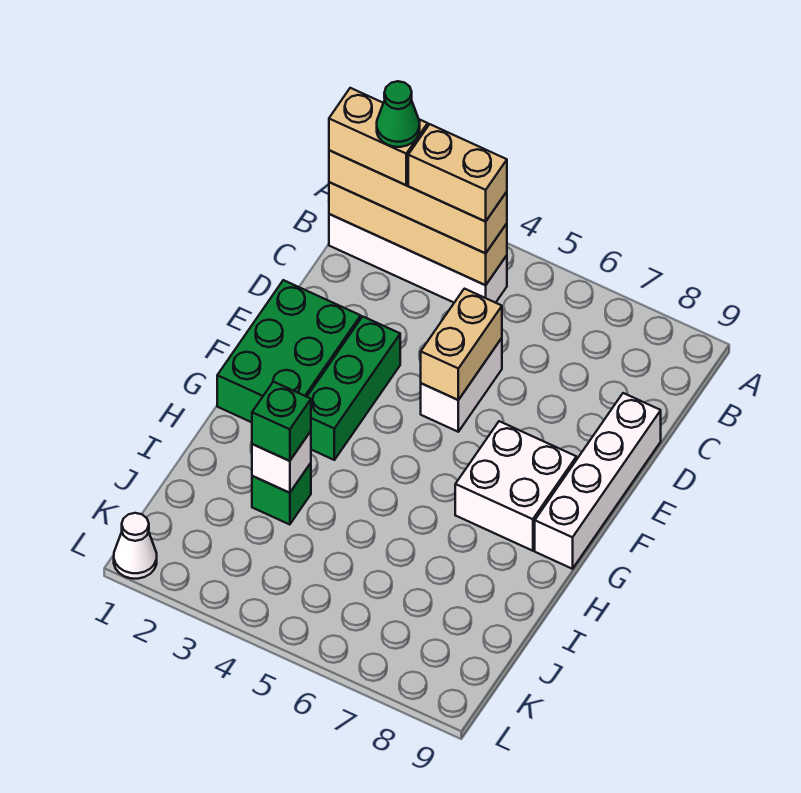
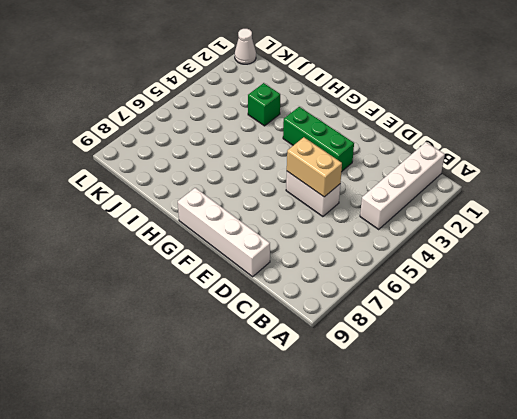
none -> green 2x3 brick [217,280,361,422]
none -> white 2x2 brick [455,421,576,551]
none -> tan 1x4 brick [329,182,507,285]

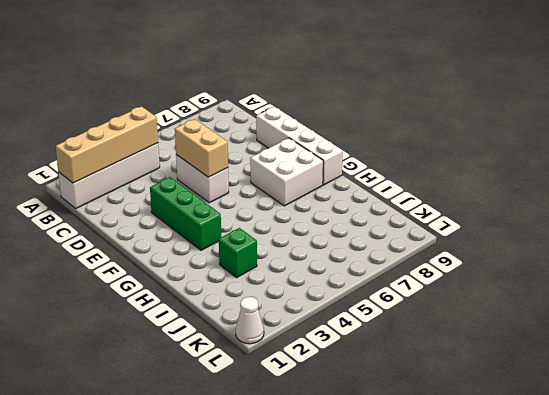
none -> green 2x3 brick [217,280,361,422]
none -> white 1x1 brick [252,431,311,493]
none -> tan 1x4 brick [329,150,507,253]

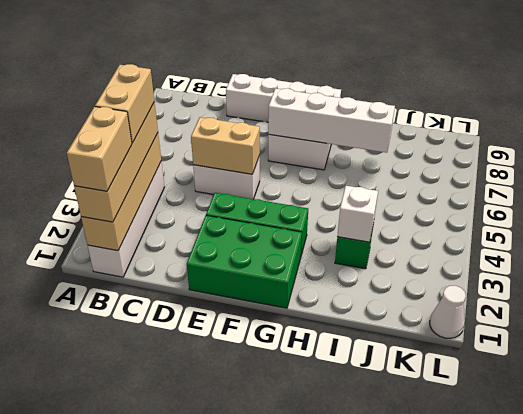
white 1x4 brick [268,88,395,153] -> none
none -> green 1x1 brick [252,382,311,461]
none -> green 1x1 cone [377,81,420,147]

